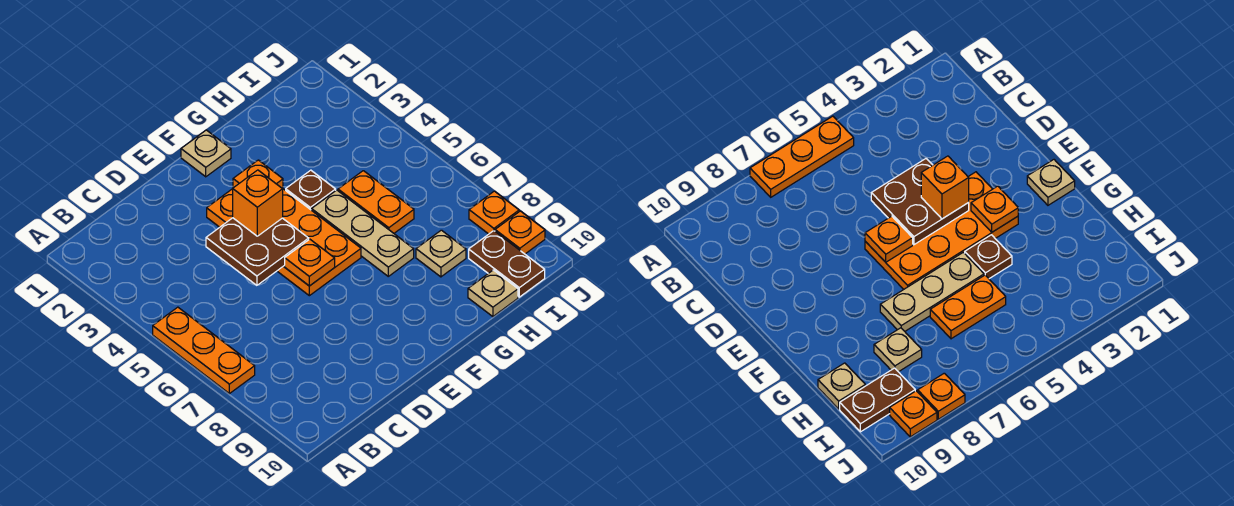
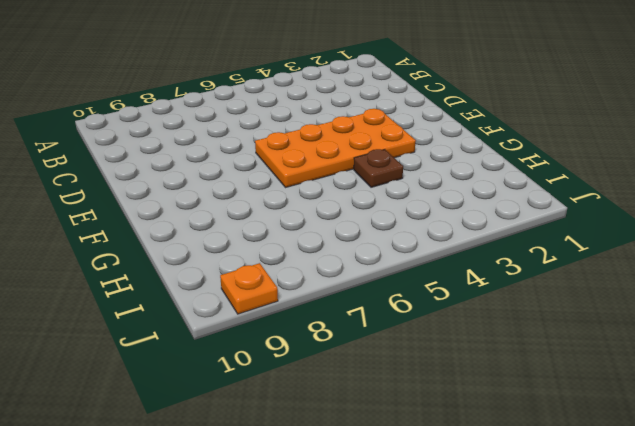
none -> orange 1x3 plate [153,307,255,394]
none -> tan 1x1 plate [181,130,231,177]
none -> tan 1x3 plate [312,190,414,276]

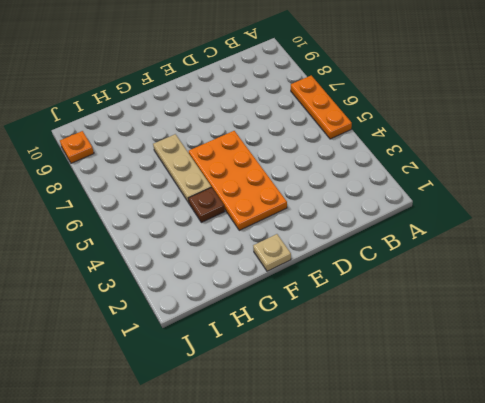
none -> orange 1x2 plate [338,171,414,233]
none -> tan 1x1 plate [416,230,466,277]
none -> tan 1x1 plate [468,270,518,317]

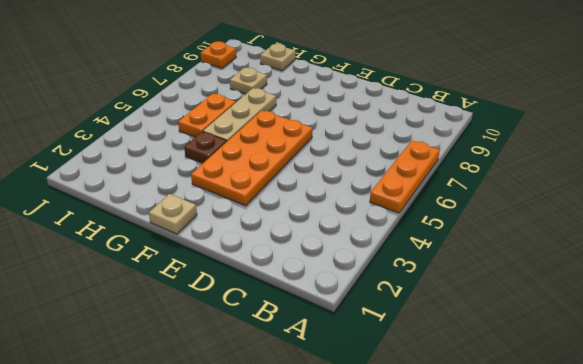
none -> brown 1x2 plate [469,231,545,297]
none -> orange 1x1 plate [469,191,519,234]
none -> brown 2x2 plate [206,218,309,285]

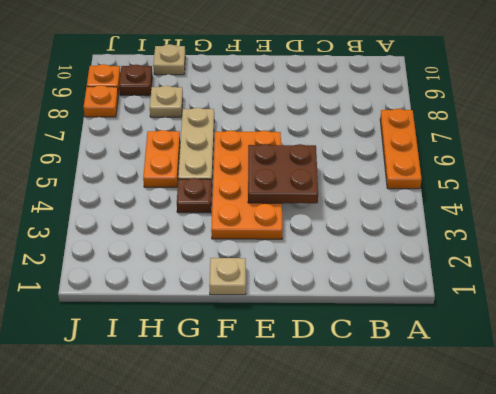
brown 1x1 plate [119,64,152,96] -> brown 1x2 plate [469,231,545,297]
none -> orange 1x1 plate [285,239,335,286]
none -> orange 1x1 plate [233,160,283,189]
none -> orange 1x1 brick [233,170,283,236]

